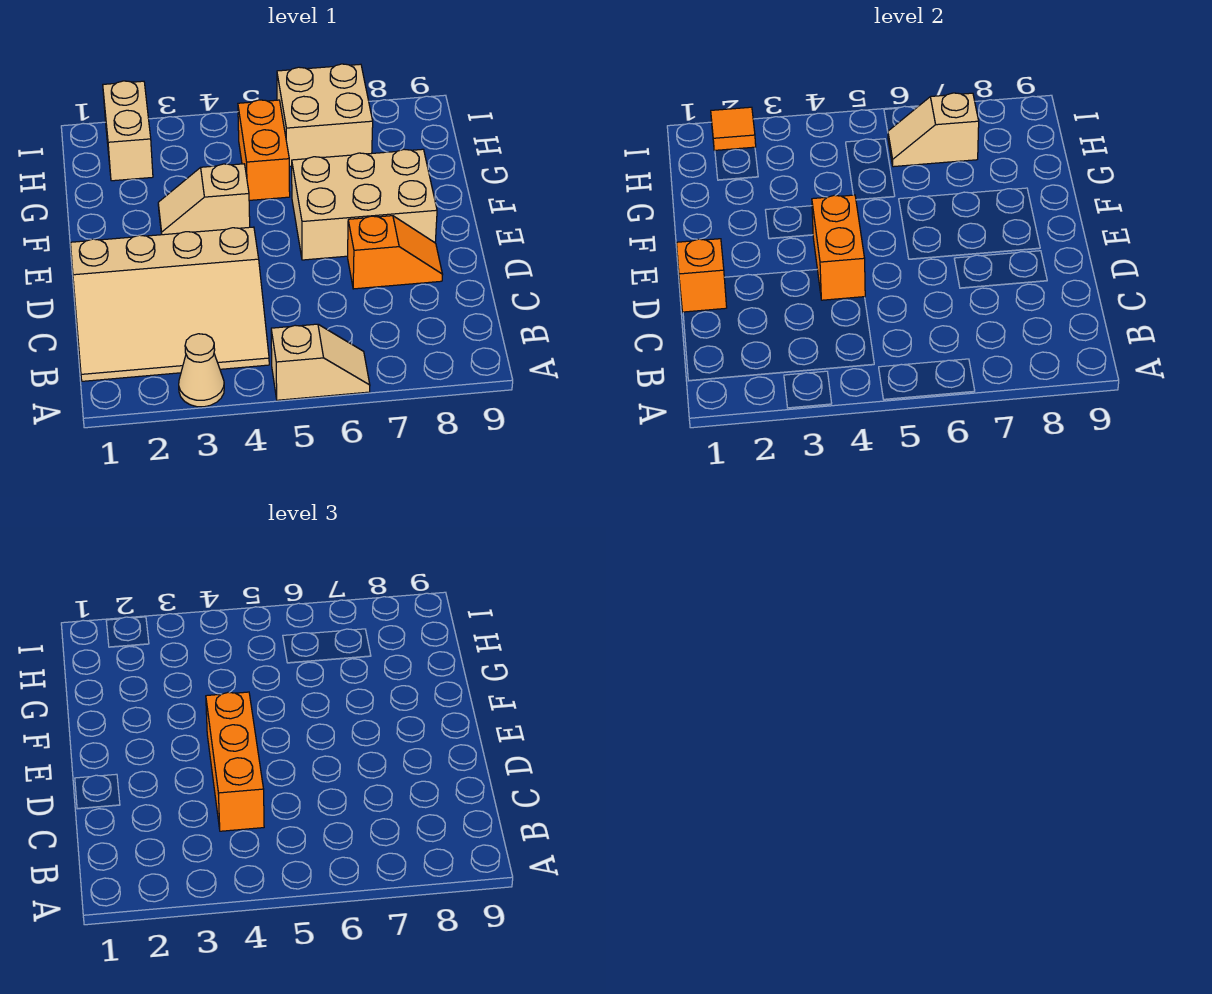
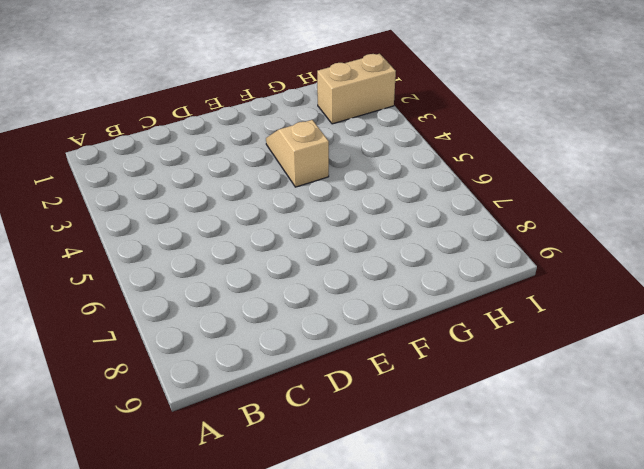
none -> tan 1x1 cone [179,334,224,407]
none -> tan 1x2 slope [271,324,370,400]
none -> tan 3x4 slope [71,227,269,381]

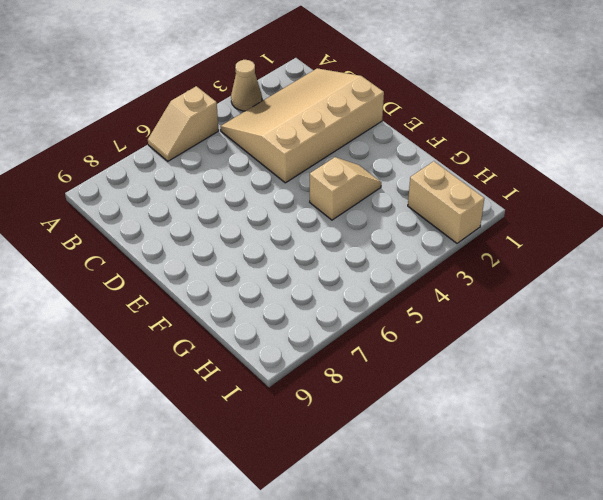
none -> orange 1x2 slope [348,216,443,289]
none -> tan 2x3 brick [292,149,437,260]
none -> orange 1x2 brick [238,100,290,200]

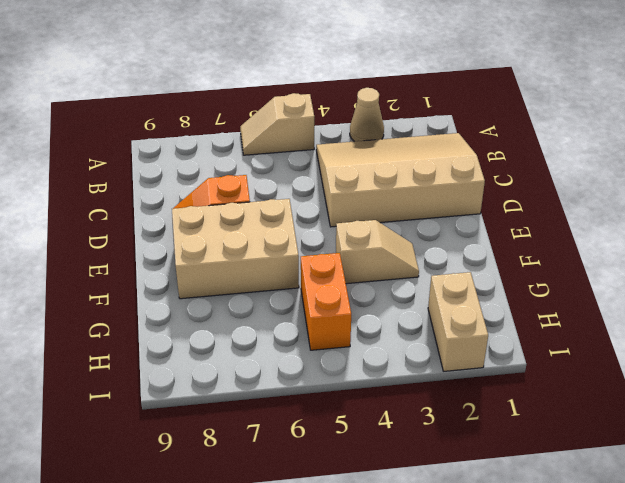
none -> tan 2x2 brick [277,64,373,166]
none -> orange 1x1 brick [677,239,727,312]
none -> orange 1x2 brick [812,195,865,300]

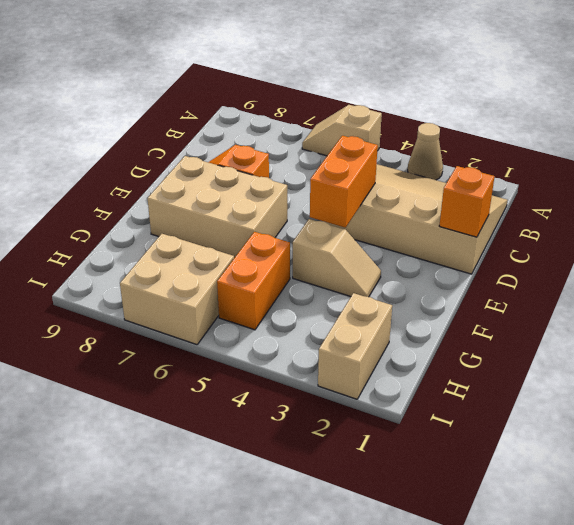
none -> tan 1x2 slope [888,93,979,167]
none -> orange 1x1 tile [711,107,756,151]
none -> orange 1x3 brick [206,692,264,831]

